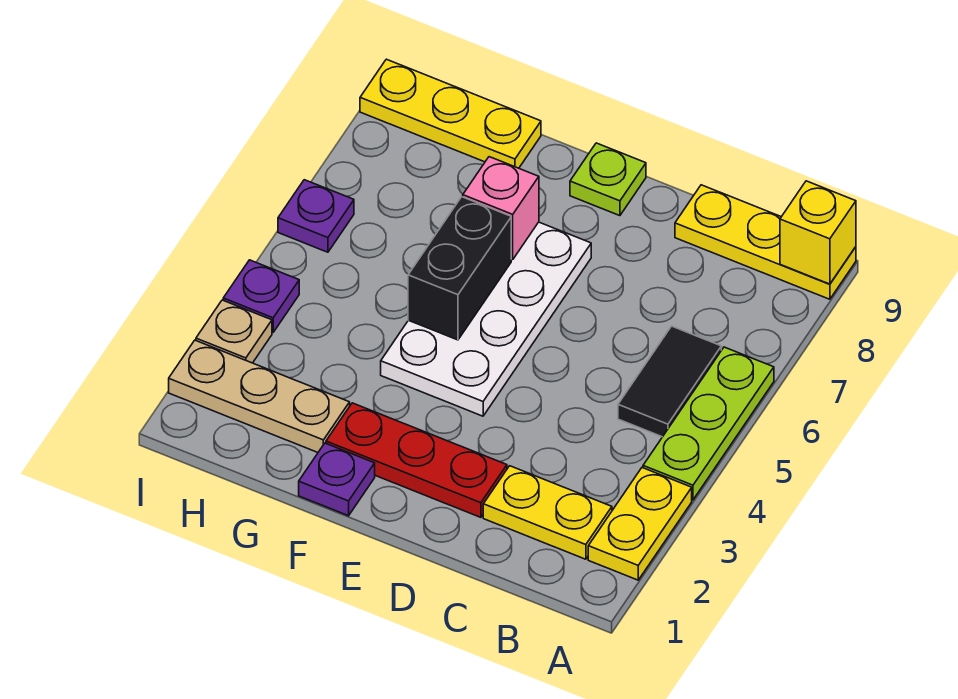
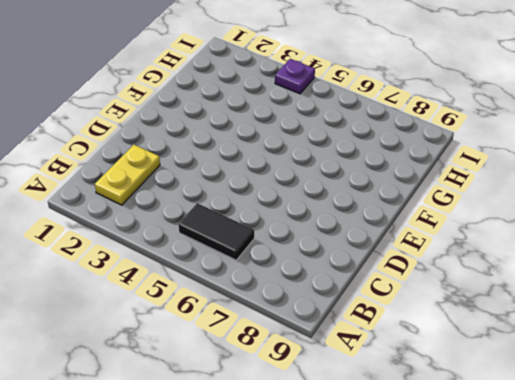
none -> yellow 1x2 plate [588,468,692,580]
none -> lime 1x3 plate [643,347,774,500]
none -> yellow 1x3 plate [675,185,856,299]

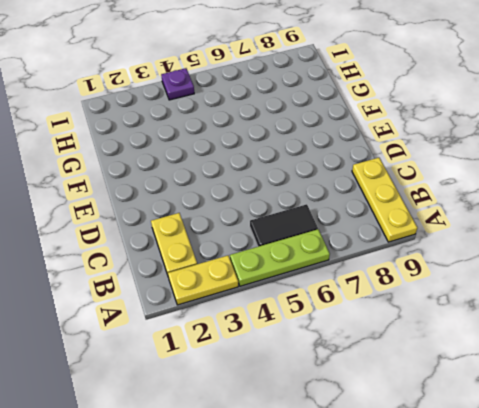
none -> red 1x3 plate [326,403,507,517]
none -> white 2x4 plate [381,222,591,416]
none -> lime 1x1 plate [570,143,646,216]

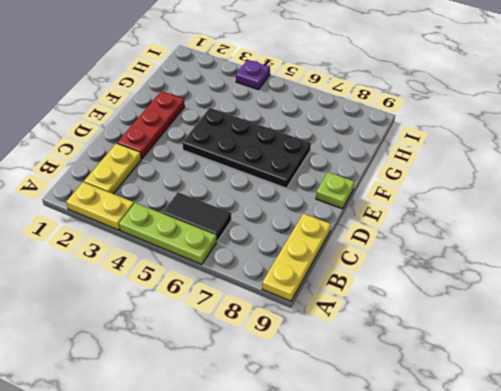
black 2x4 plate [182,108,311,188] -> white 2x4 plate [381,222,591,416]
none -> purple 1x1 plate [299,443,375,516]
none -> tan 1x3 plate [169,340,350,452]
none -> yellow 1x3 plate [360,59,541,168]

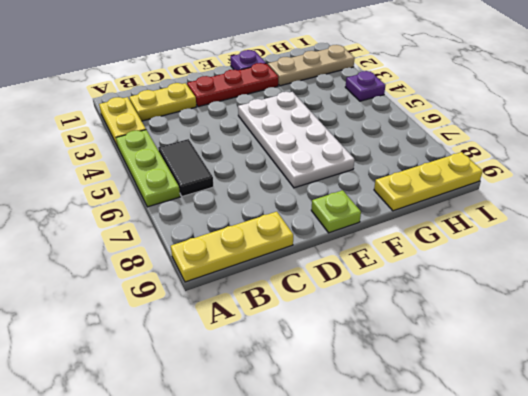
none -> tan 1x1 plate [196,300,272,363]
none -> purple 1x1 plate [278,180,354,252]
none -> yellow 1x1 brick [780,181,856,284]

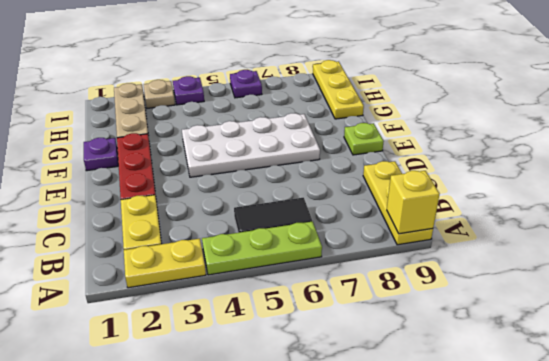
none -> black 1x2 brick [408,197,511,340]
none -> pink 1x1 brick [463,157,539,260]

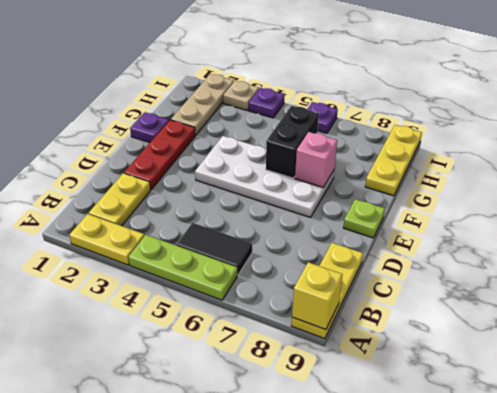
black 1x2 brick [266,106,319,178] -> black 1x2 brick turned to [408,197,511,340]

